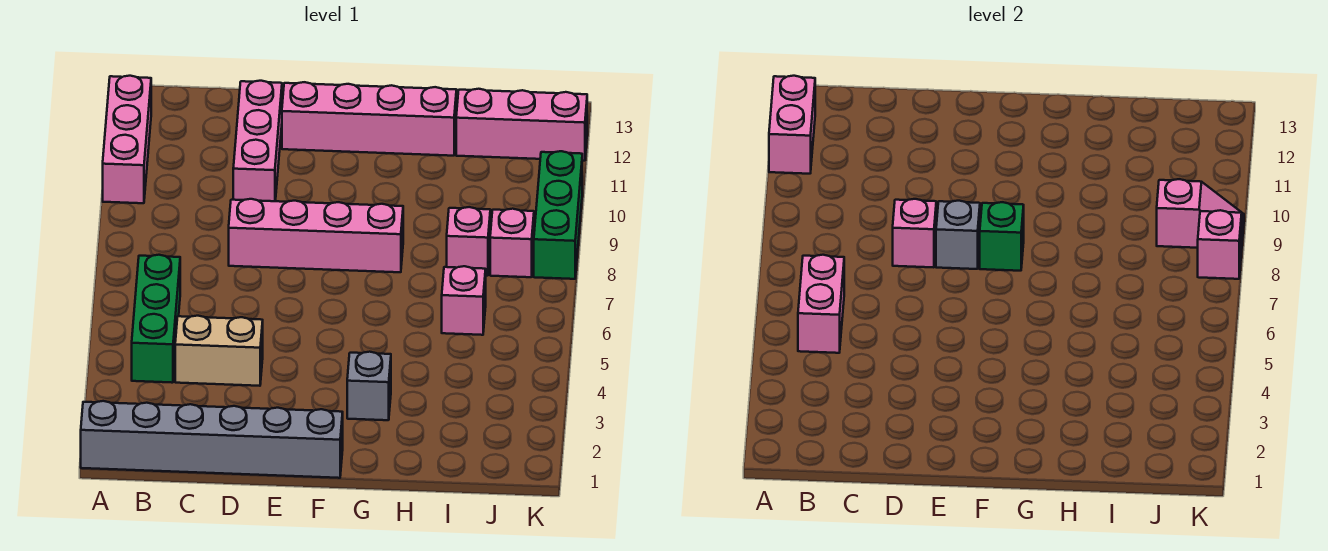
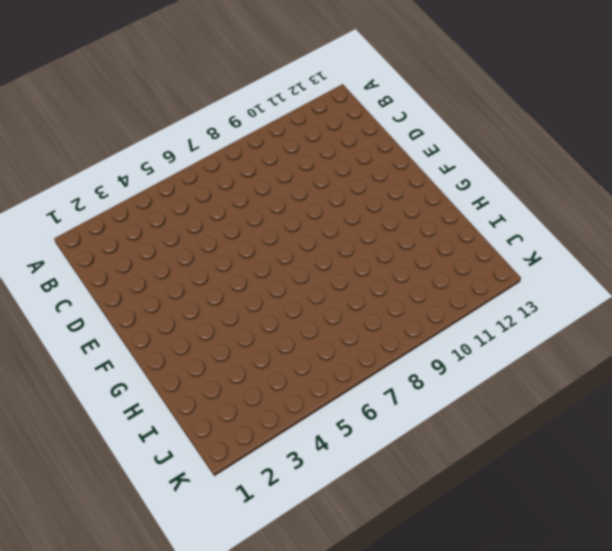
none -> grey 1x6 brick [81,401,343,478]
none -> pink 1x3 brick [103,76,151,203]
none -> green 1x3 brick [132,255,180,383]

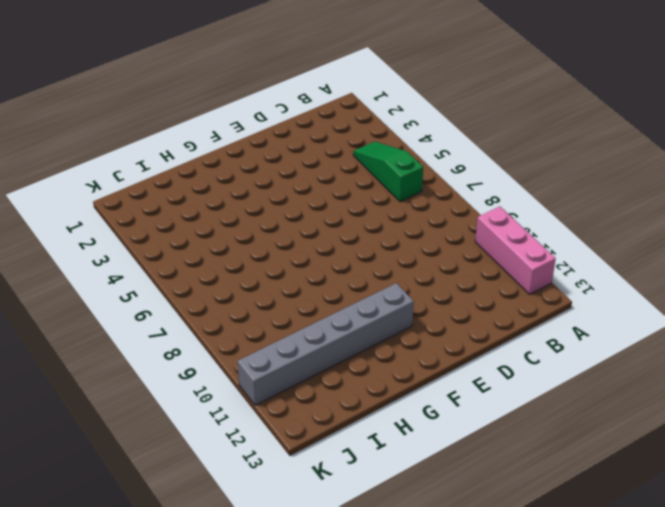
green 1x3 slope [353,142,423,202] -> green 1x3 brick [132,255,180,383]
grey 1x6 brick [238,283,414,405] -> grey 1x6 brick moved to [81,401,343,478]
none -> tan 1x2 brick [175,316,263,386]
none -> pink 1x4 brick [229,199,403,272]
none -> pink 1x3 brick [233,81,282,201]

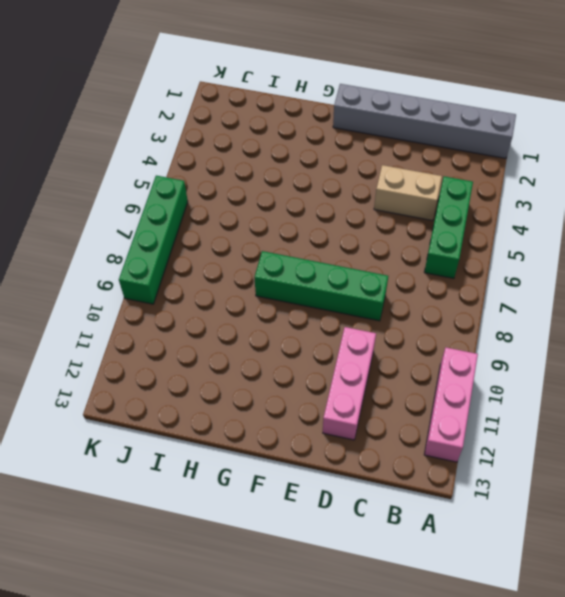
green 1x4 brick [254,251,388,321] -> pink 1x4 brick [229,199,403,272]
green 1x4 brick [119,176,188,304] -> green 1x3 brick [534,151,582,279]
none -> pink 1x4 brick [282,82,457,156]
none -> grey 1x1 brick [347,352,391,420]
none -> pink 1x1 brick [442,266,486,335]

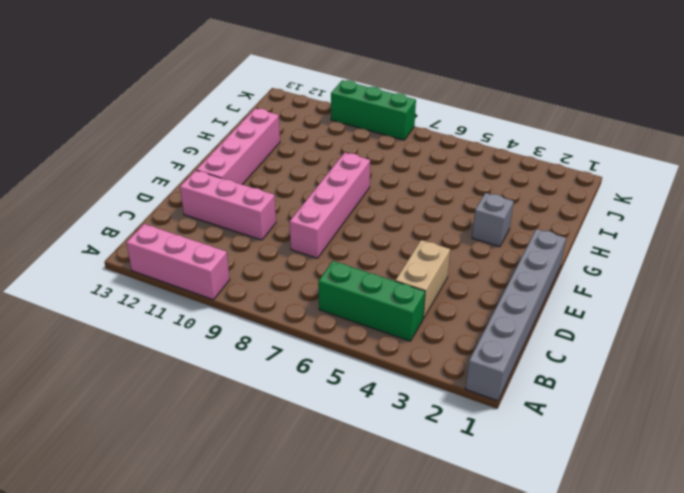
none -> pink 1x1 brick [442,266,486,335]
none -> pink 1x1 brick [447,207,490,276]
none -> pink 1x3 brick [456,89,587,161]

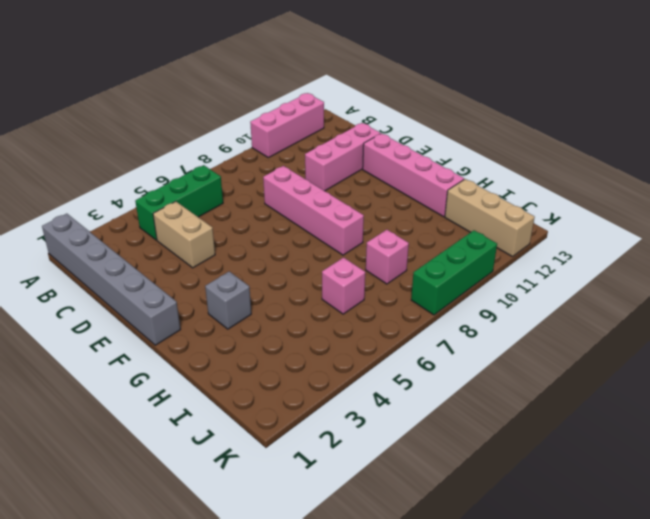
tan 1x3 brick [445,179,535,257] -> pink 1x3 brick [456,89,587,161]
none -> pink 1x1 brick [490,209,534,277]
none -> pink 1x2 brick [769,76,815,174]
none -> pink 1x2 brick [798,255,844,353]

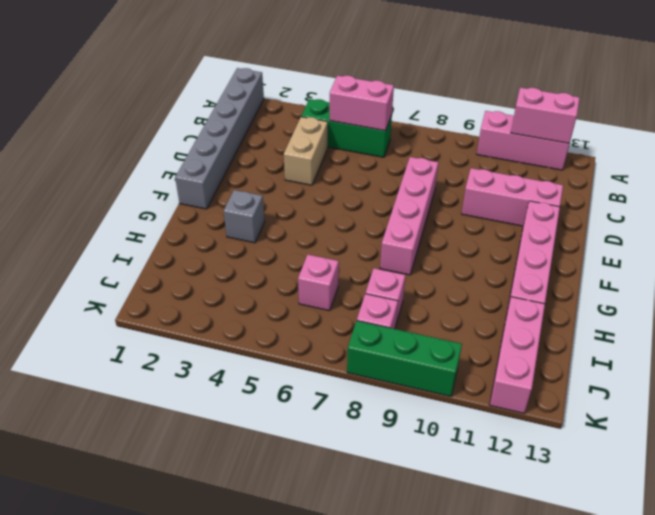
none -> pink 1x1 brick [893,199,936,267]
none -> grey 1x1 brick [936,201,980,269]
none -> green 1x1 brick [980,202,1024,271]

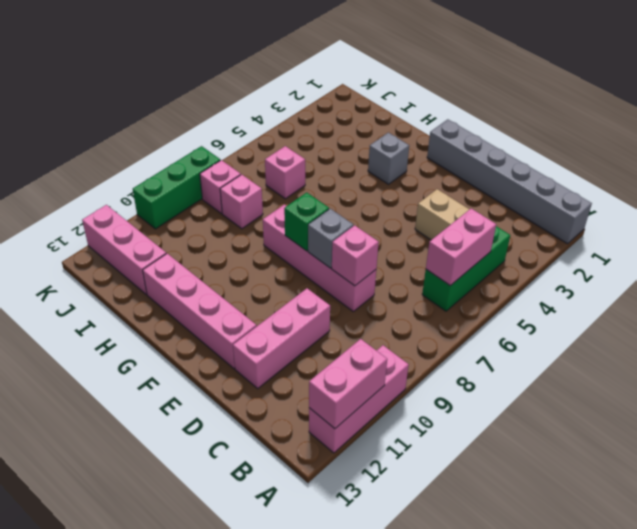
none -> pink 1x2 slope [1157,179,1244,248]
none -> pink 1x1 brick [1198,210,1242,279]

